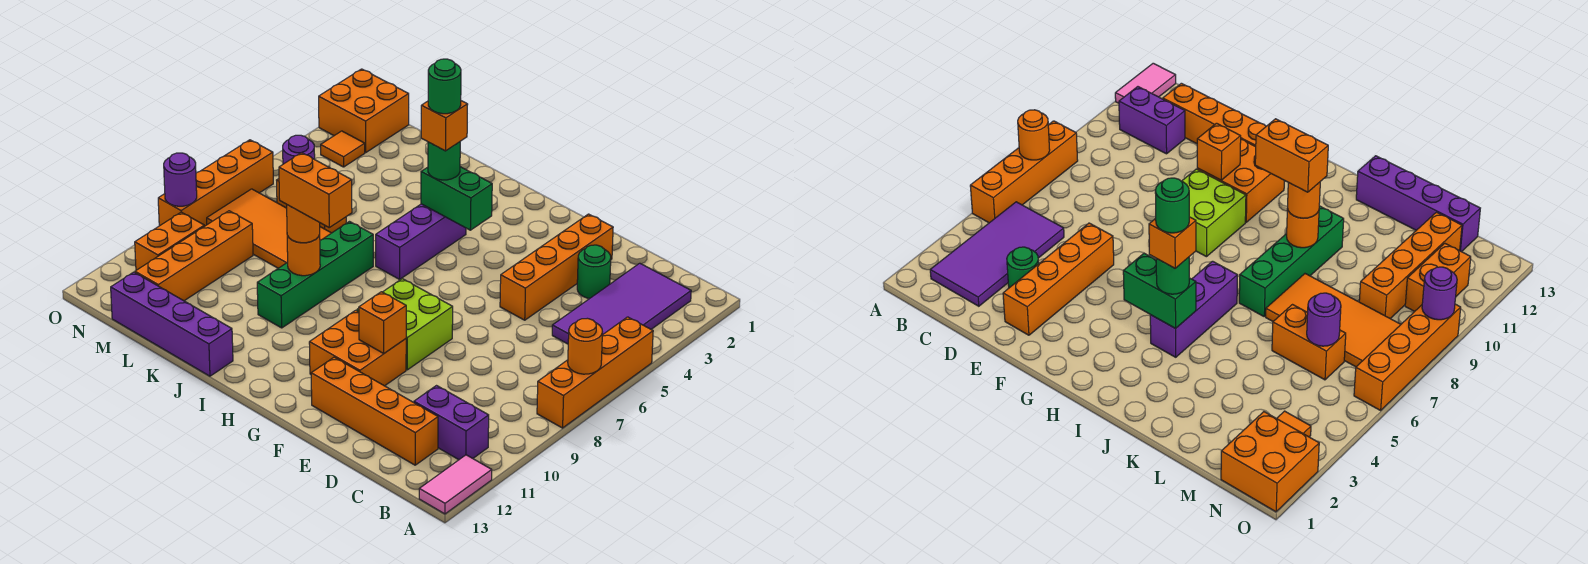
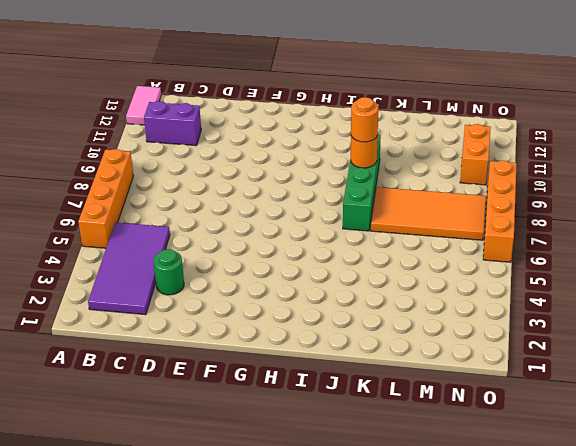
none -> orange 1x4 brick [311,357,438,465]
none -> orange 1x4 brick [500,214,613,320]
none -> lime 2x2 brick [357,279,453,370]
none -> orange 2x2 brick [309,310,406,386]

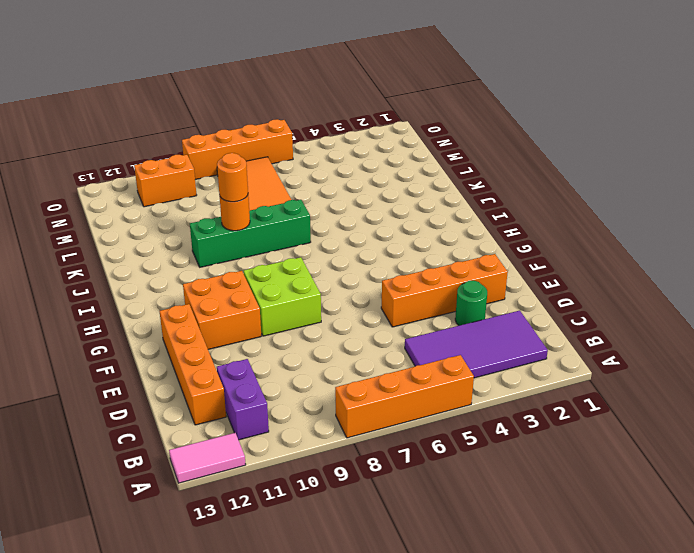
none -> purple 1x3 brick [376,204,466,279]
none -> purple 1x4 brick [111,272,233,376]
none -> orange 1x2 brick [1272,305,1346,380]
none -> orange 1x4 brick [135,211,253,301]

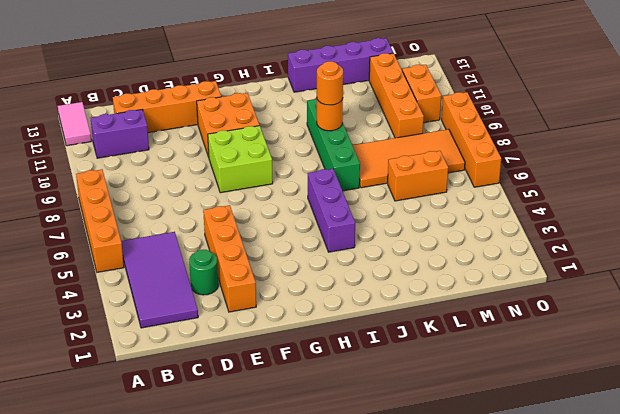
none -> orange 2x2 brick [319,69,409,152]
none -> orange 1x1 tile [321,131,365,167]
none -> orange 1x1 round brick [568,318,602,374]
none -> orange 1x1 brick [359,292,406,353]

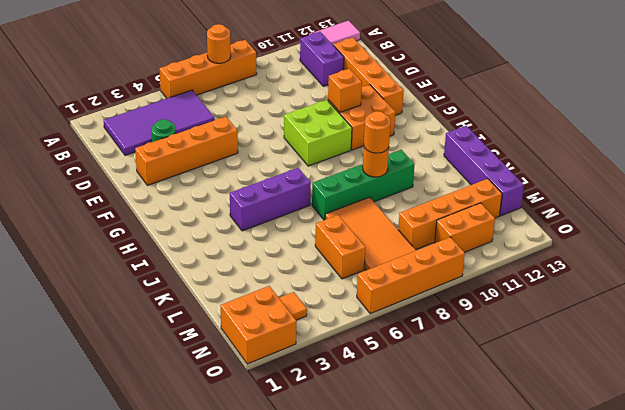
none -> green 1x2 brick [421,167,492,230]
none -> purple 1x1 round brick [283,135,315,164]
none -> purple 1x1 round brick [164,153,197,206]
none -> green 1x1 round brick [428,142,460,180]

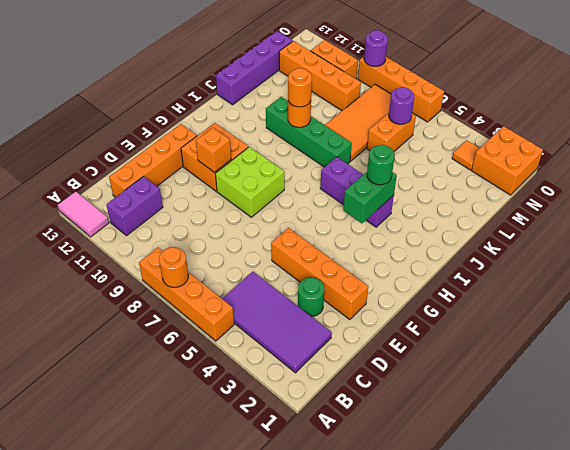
none -> orange 1x1 brick [421,101,468,151]
none -> orange 1x2 brick [279,153,352,227]
none -> green 1x1 round brick [428,59,461,114]

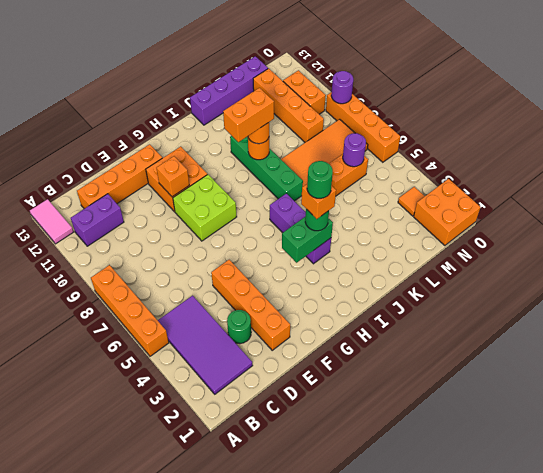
none -> orange 1x1 round brick [568,318,602,374]

